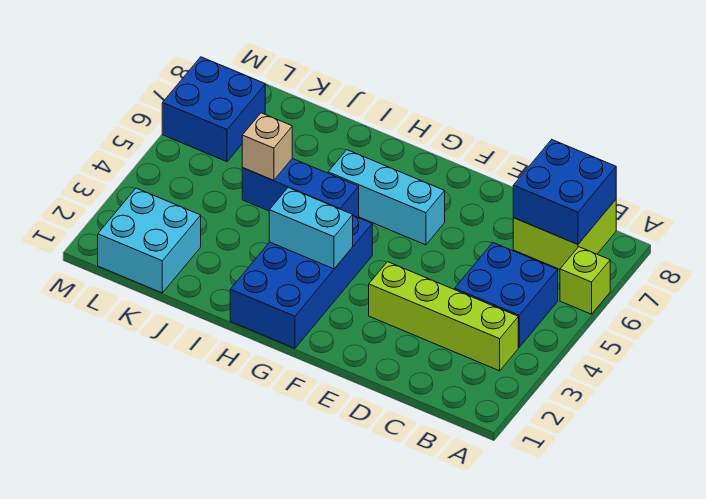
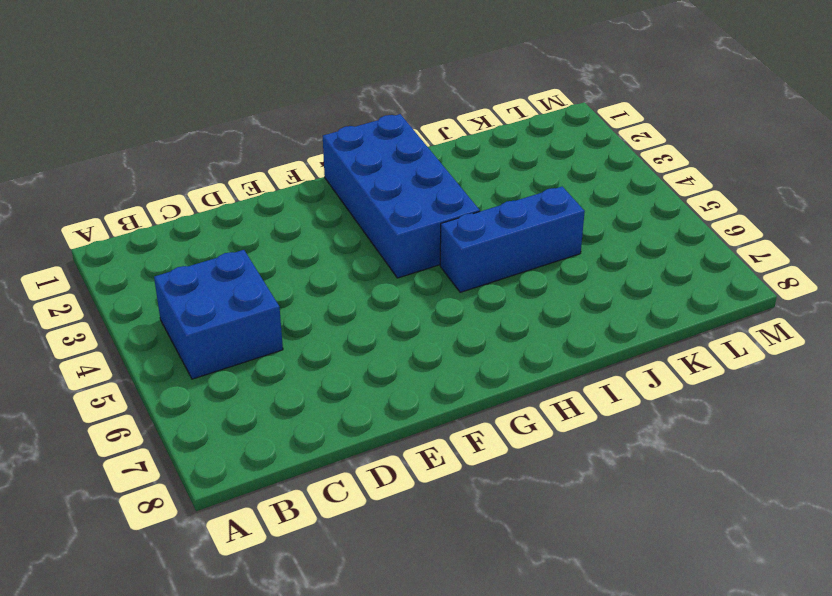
none -> lime 1x1 brick [560,247,610,314]
none -> lime 1x4 brick [369,262,518,371]
none -> lime 2x2 brick [513,200,616,269]

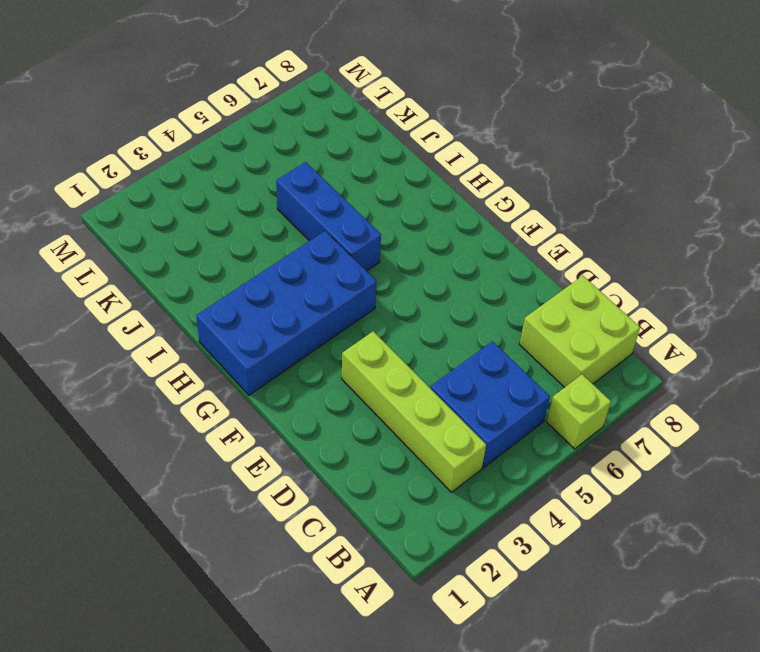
none -> cyan 1x3 brick [328,150,445,245]
none -> cyan 2x2 brick [98,188,201,293]
none -> blue 2x2 brick [162,57,265,162]

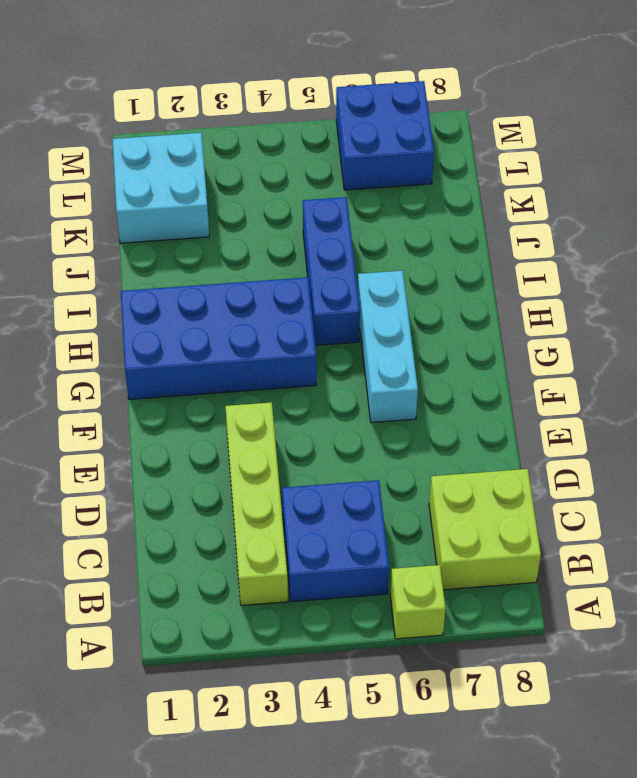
none -> blue 2x2 brick [513,140,616,244]
none -> cyan 1x2 brick [269,188,353,269]
none -> tan 1x1 brick [242,113,292,181]

